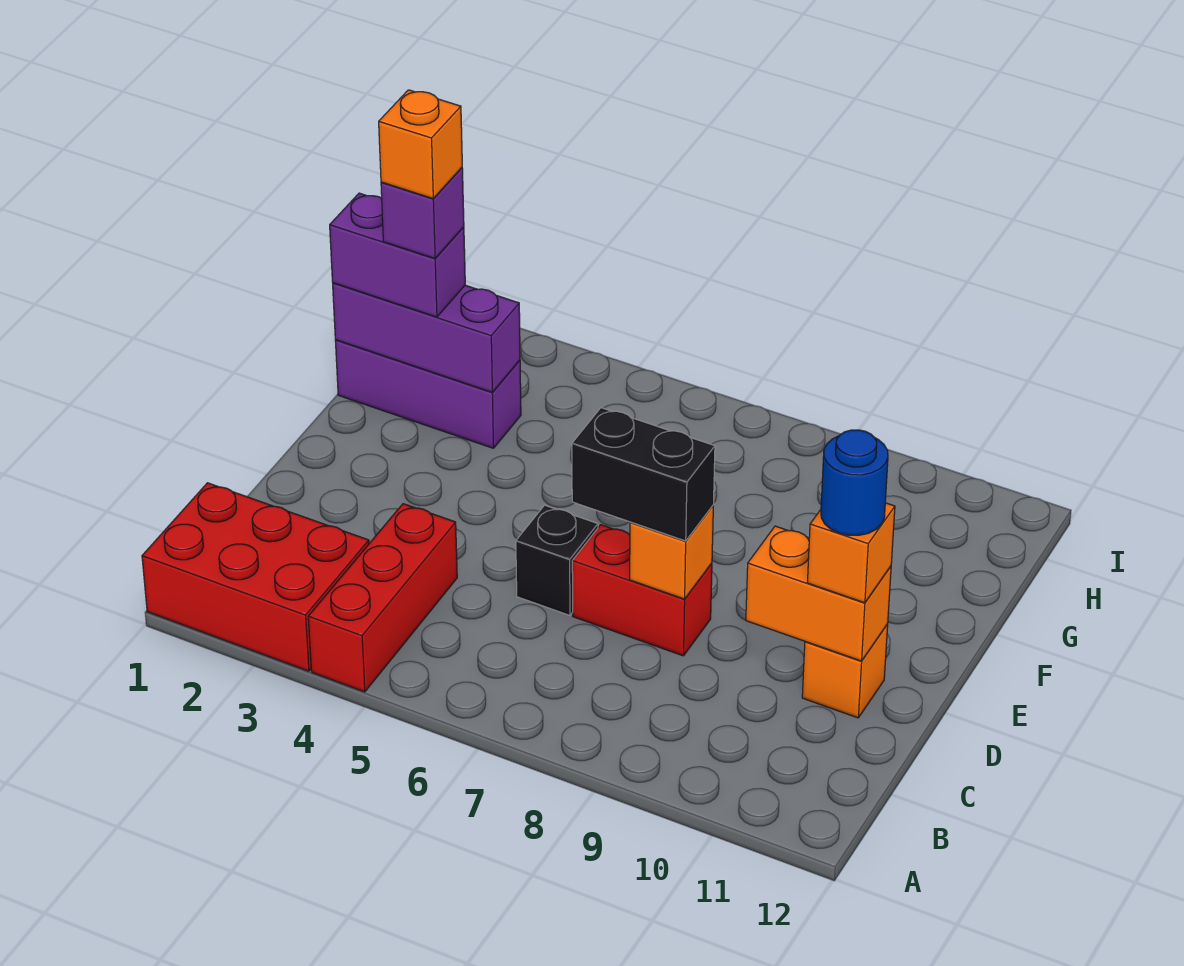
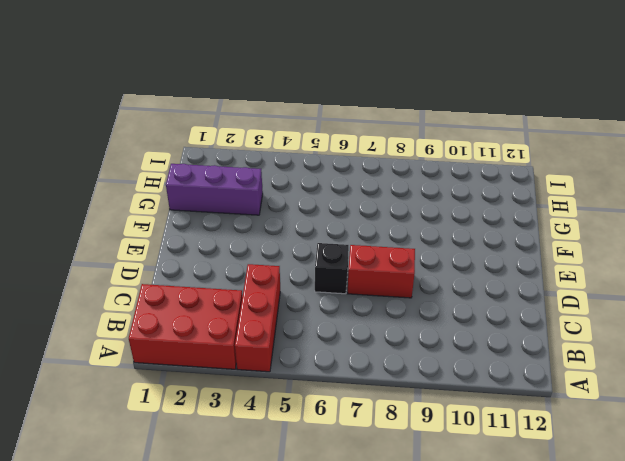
none -> orange 1x1 brick [802,624,888,718]
none -> orange 1x1 brick [630,506,713,599]
none -> orange 1x2 brick [746,526,891,661]

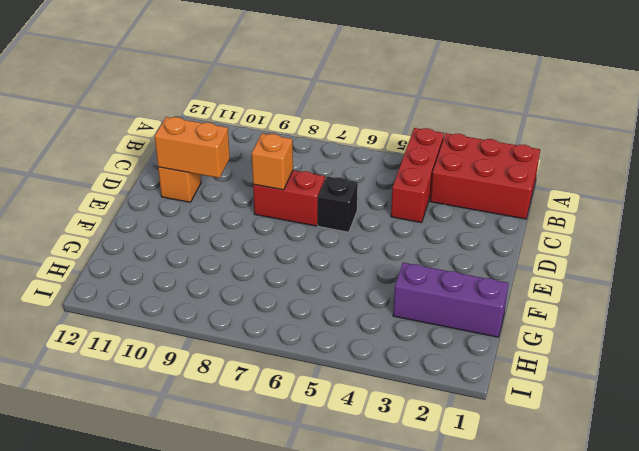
none -> purple 1x3 brick [333,283,520,392]
none -> black 1x2 brick [572,408,715,541]
none -> orange 1x1 brick [807,503,895,603]

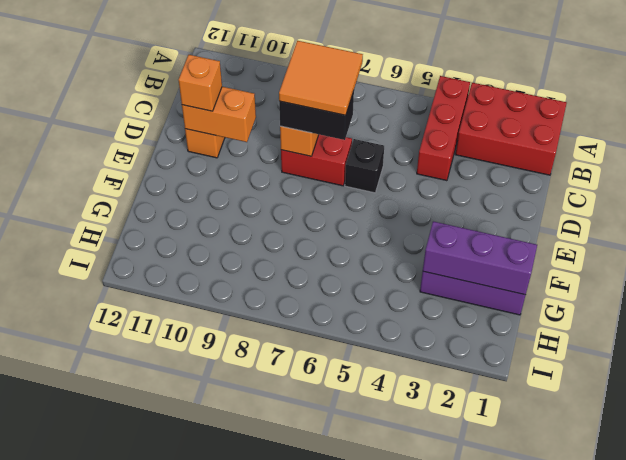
orange 2x2 tile [279,41,363,115] -> none
none -> purple 1x2 brick [330,193,465,317]
none -> blue 1x1 round brick [821,430,888,535]
none -> purple 1x1 brick [381,168,464,258]

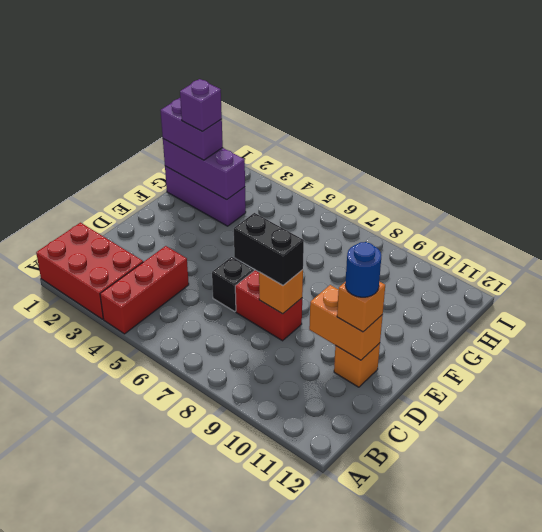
none -> orange 1x1 brick [379,90,462,198]

